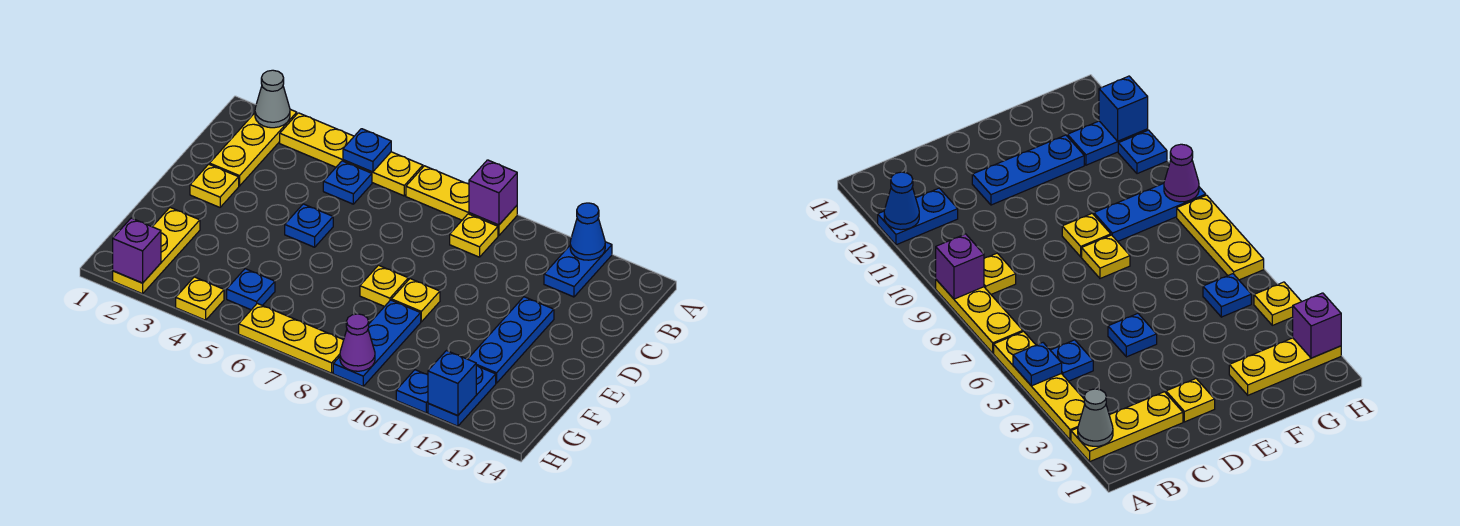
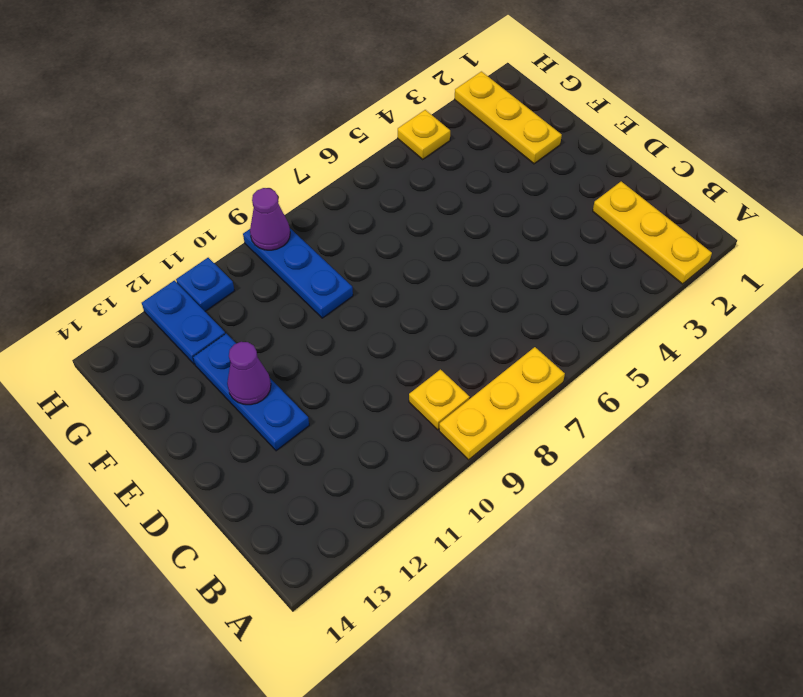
purple 1x1 cone [227,342,271,405] -> none
none -> yellow 1x4 plate [280,113,423,196]
none -> blue 1x2 plate [544,242,612,297]
none -> blue 1x1 plate [323,161,372,204]

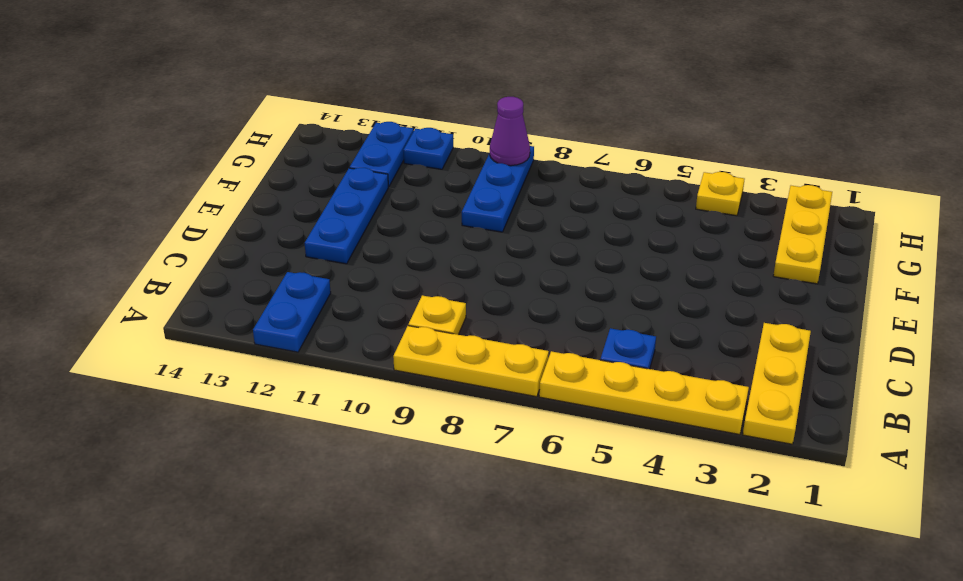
none -> yellow 1x1 plate [190,164,239,207]
none -> blue 1x1 plate [285,204,333,247]
none -> yellow 1x1 plate [360,265,408,307]

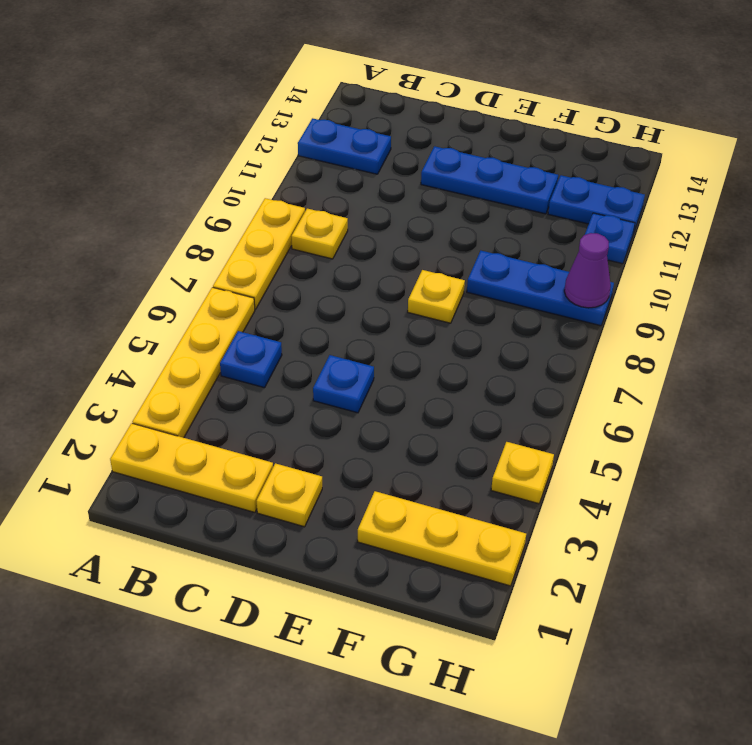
none -> yellow 1x1 plate [391,279,440,322]
none -> blue 1x1 plate [227,269,275,310]
none -> yellow 1x3 plate [239,303,343,373]

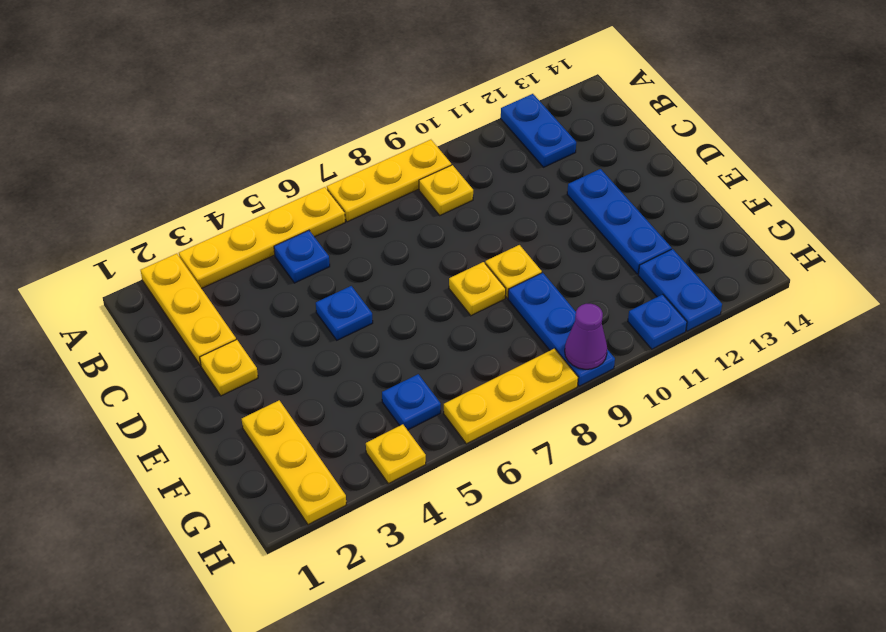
none -> grey 1x1 cone [255,70,290,128]
none -> blue 1x1 plate [343,129,391,172]
none -> purple 1x1 brick [469,160,517,225]

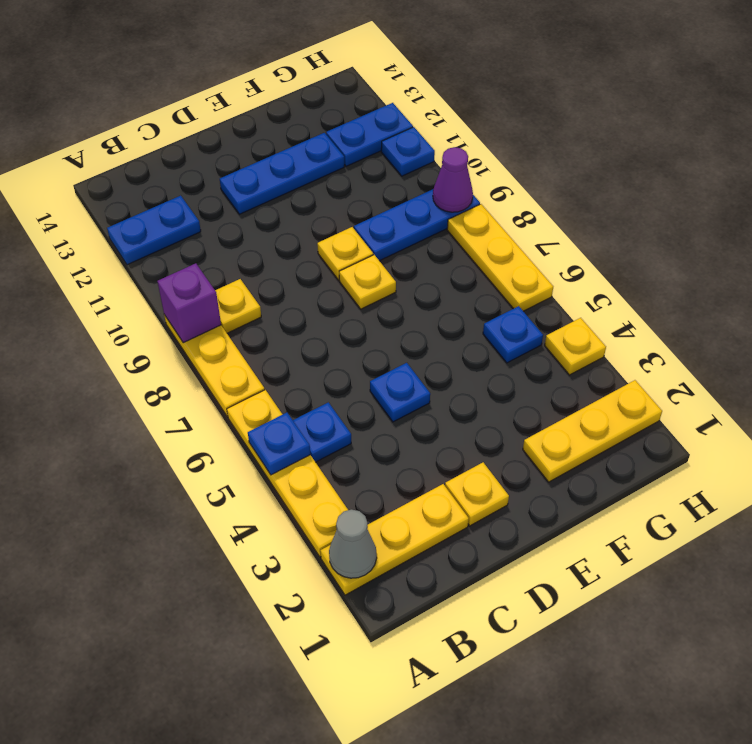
none -> blue 1x1 cone [570,203,605,260]
none -> purple 1x1 brick [113,218,161,283]
none -> blue 1x1 brick [428,351,476,416]

